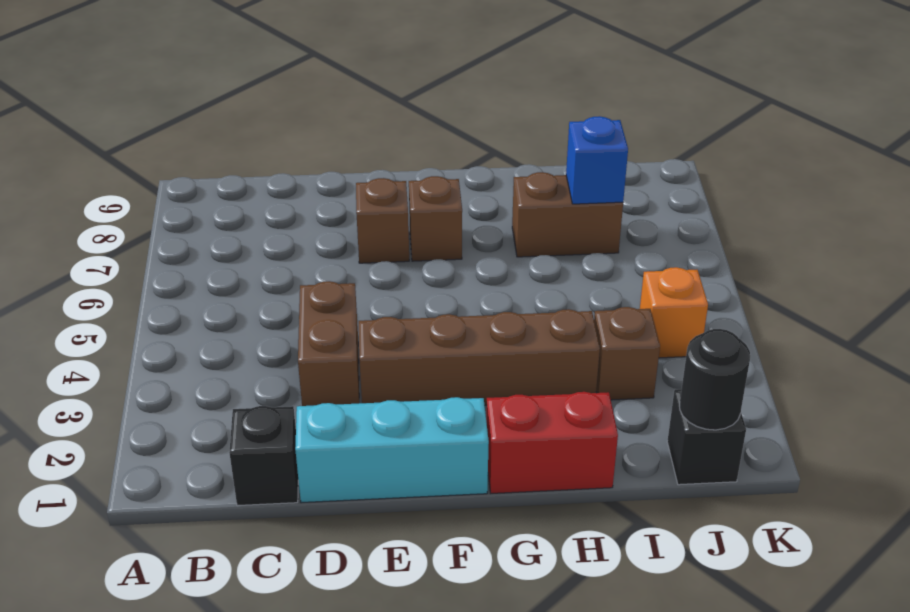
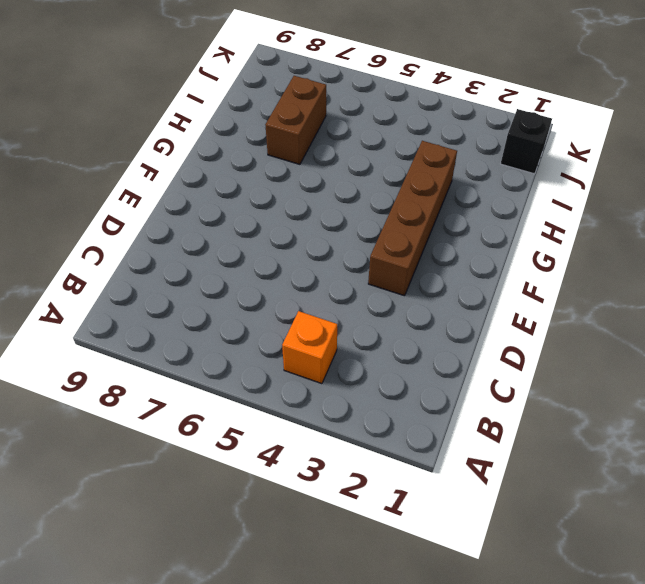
orange 1x1 brick [282,311,337,384] -> orange 1x1 brick moved to [640,267,708,358]
none -> black 1x1 brick [229,406,298,506]
none -> cyan 1x3 brick [295,397,489,503]
none -> brown 1x2 brick [298,281,359,406]

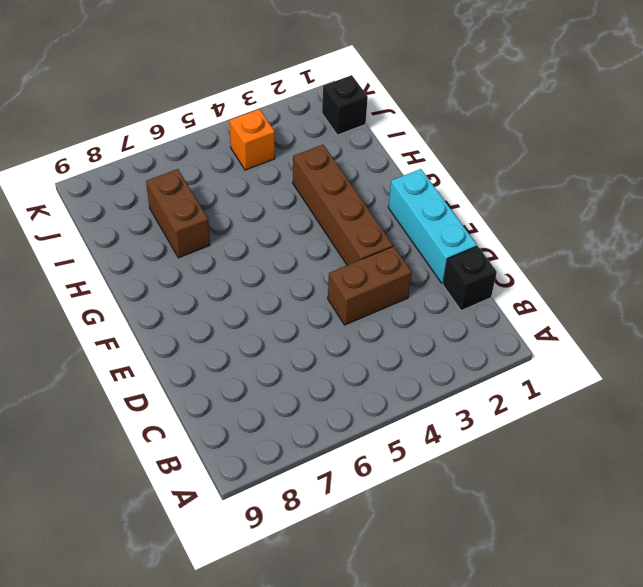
none -> brown 1x1 brick [356,178,409,263]
none -> brown 1x1 brick [409,176,462,261]
none -> red 1x2 brick [486,392,618,493]

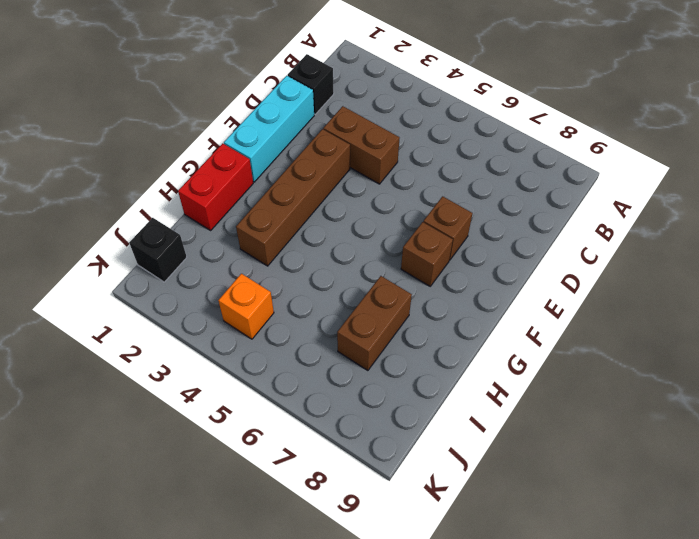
none -> brown 1x1 brick [594,307,660,400]
none -> blue 1x1 brick [566,116,628,204]
none -> black 1x1 round brick [680,329,750,430]

